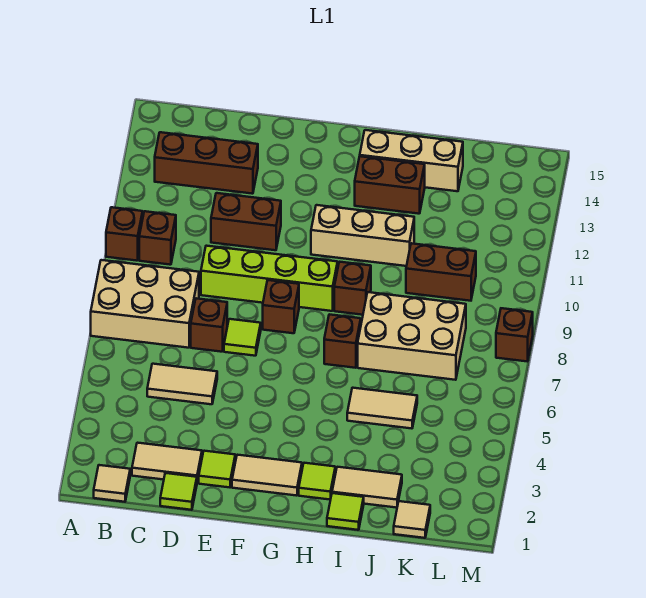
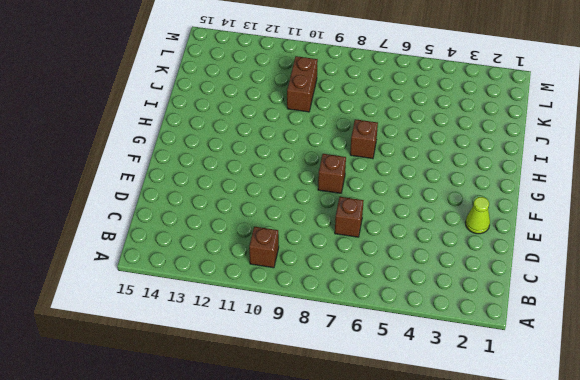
lime 1x1 cone [465,197,490,234] -> lime 1x1 tile [199,451,235,487]
none -> tan 2x3 brick [91,260,199,348]
none -> brown 1x1 brick [106,207,143,261]
none -> tan 1x1 tile [94,465,130,502]

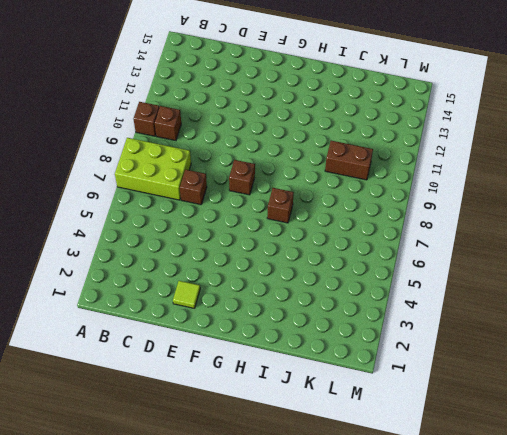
lime 2x3 brick [115,138,191,200] -> tan 2x3 brick [91,260,199,348]
none -> tan 1x1 tile [94,465,130,502]
none -> brown 1x3 brick [155,132,258,194]
none -> tan 1x2 tile [132,443,202,482]

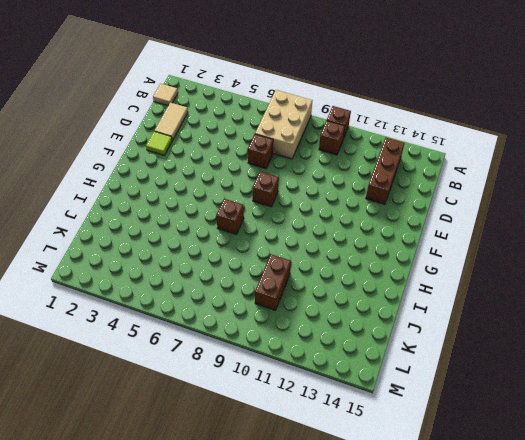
none -> tan 1x2 tile [147,364,217,404]
none -> lime 1x1 tile [160,473,197,510]
none -> lime 1x4 brick [201,246,338,311]

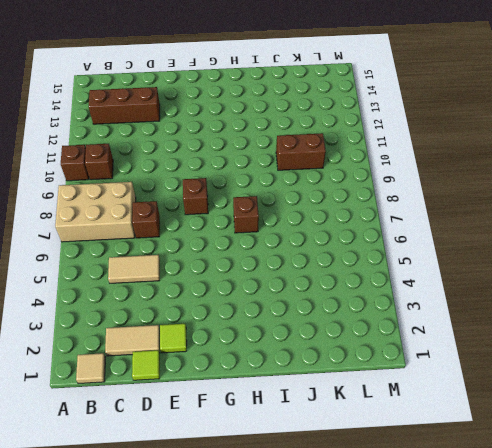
none -> lime 1x4 brick [201,246,338,311]
none -> brown 1x2 brick [211,193,281,250]
none -> lime 1x1 tile [224,319,261,356]

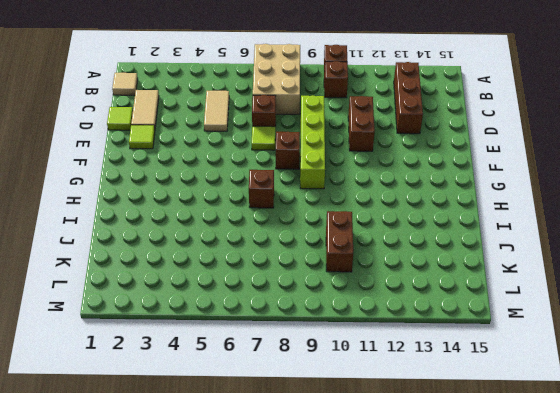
none -> tan 1x2 tile [232,455,302,496]
none -> tan 1x3 brick [311,205,414,266]
none -> lime 1x1 tile [299,463,335,500]

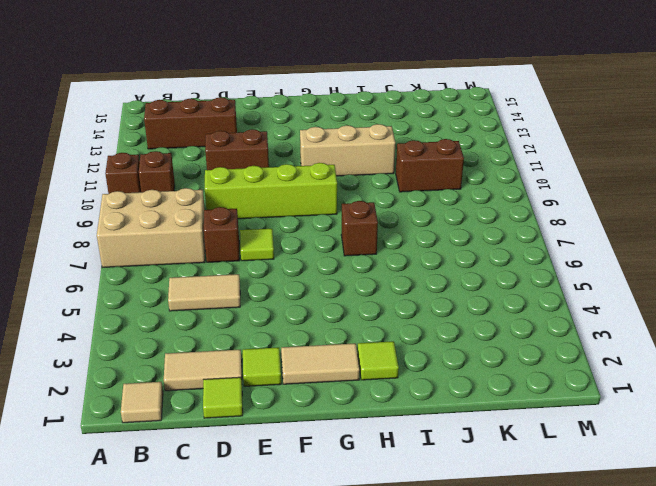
none -> brown 1x1 brick [263,280,299,333]
none -> brown 1x1 brick [334,262,371,315]
none -> brown 1x2 brick [355,156,425,214]

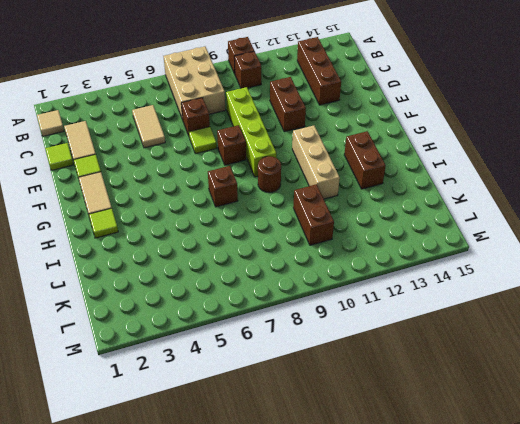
brown 1x1 round brick [258,156,281,193] -> brown 1x1 brick [334,262,371,315]
none -> tan 1x3 brick [360,130,463,191]
none -> lime 1x1 tile [327,493,364,530]
none -> tan 1x2 tile [332,467,402,508]

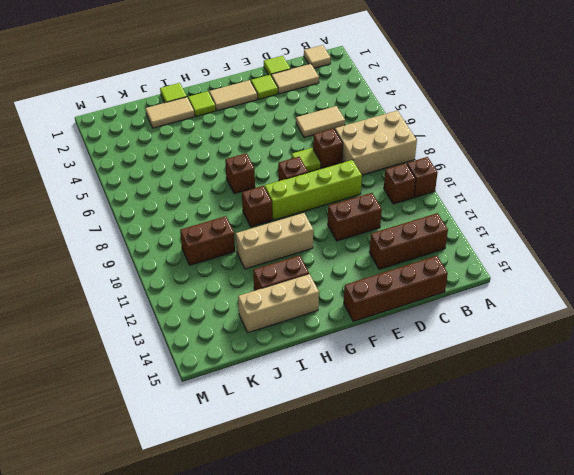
brown 1x4 brick [344,256,448,321] -> none
none -> tan 1x2 tile [347,388,417,428]
none -> tan 2x3 brick [358,292,466,380]
none -> tan 1x1 tile [394,501,430,538]

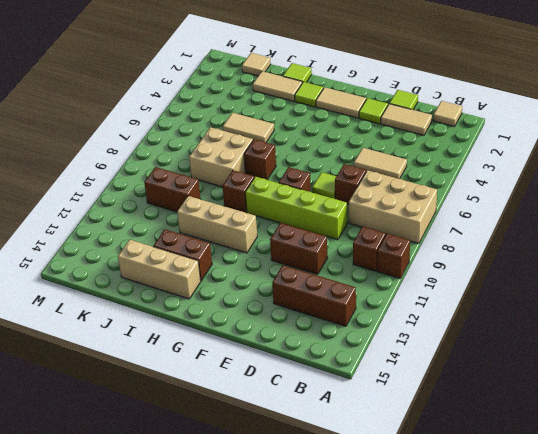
tan 2x2 brick [189,127,253,187] -> tan 2x3 brick [358,292,466,380]
none -> brown 1x1 brick [496,308,533,361]

